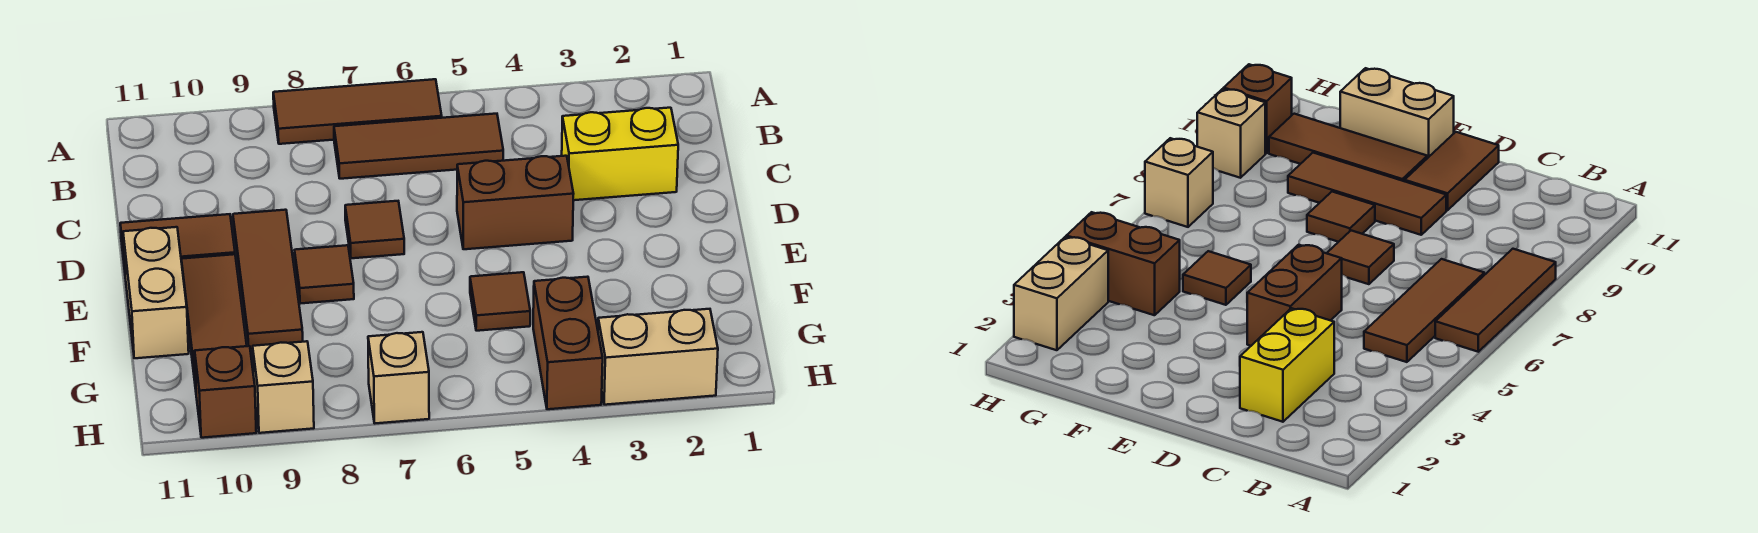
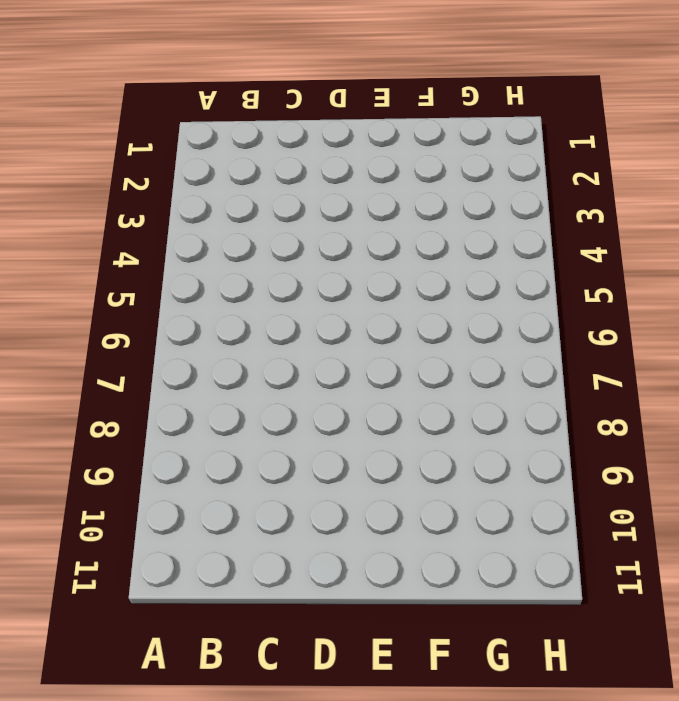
none -> brown 1x3 tile [273,79,442,144]
none -> brown 1x3 tile [334,114,503,179]
none -> yellow 1x2 brick [562,108,678,200]

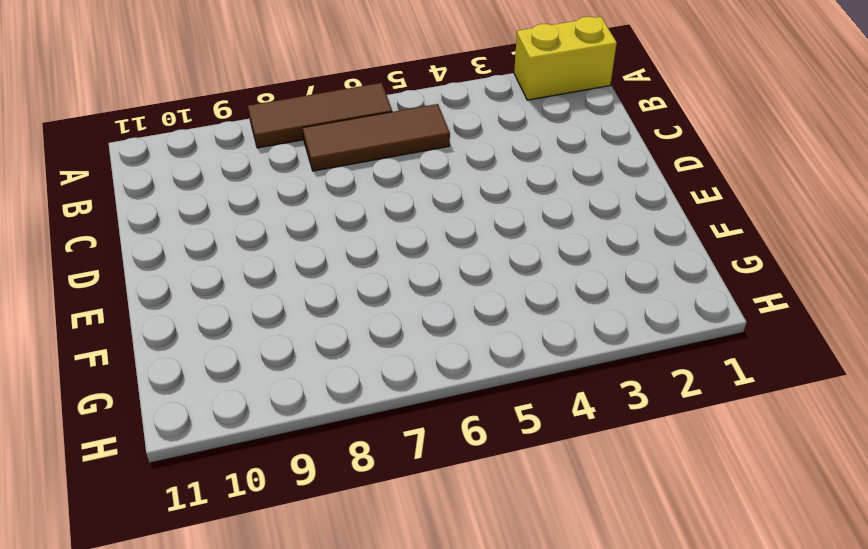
yellow 1x2 brick [514,17,617,100] -> yellow 1x2 brick moved to [562,108,678,200]
none -> brown 1x2 brick [457,156,573,249]
none -> brown 1x1 tile [345,201,404,258]
none -> brown 1x3 tile [233,210,303,349]

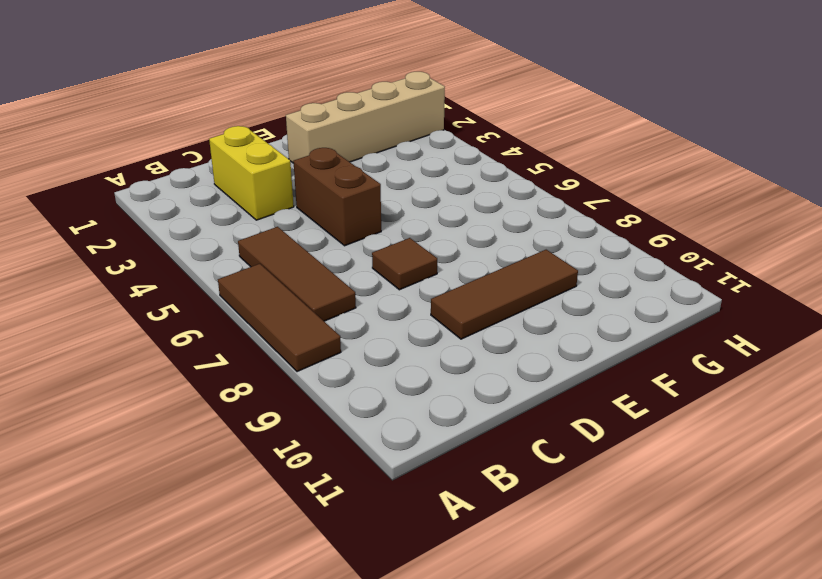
tan 1x4 brick [286,72,445,163] -> tan 1x2 brick [598,309,718,405]
none -> brown 1x2 tile [120,214,235,269]
none -> brown 1x1 tile [295,245,354,304]
none -> brown 1x3 tile [181,254,247,389]

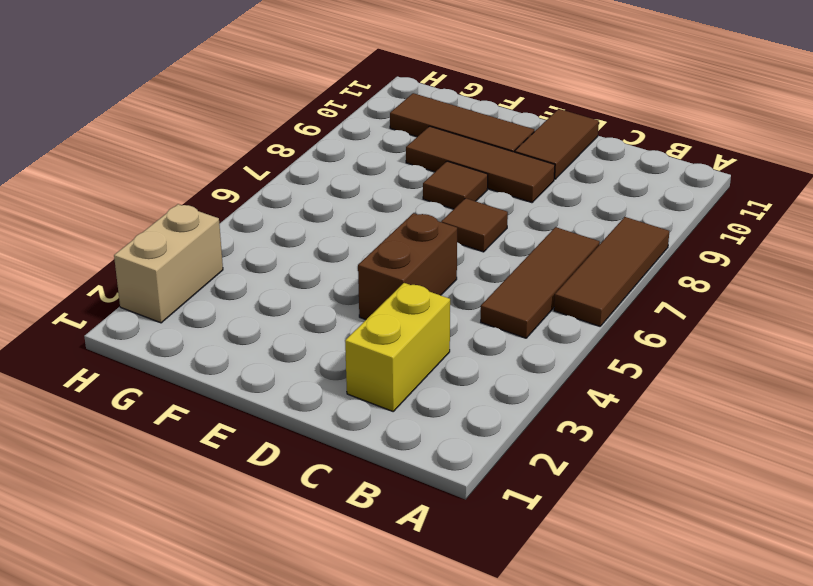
none -> tan 1x2 brick [123,227,189,358]
none -> brown 1x1 tile [470,272,530,331]
none -> brown 1x2 brick [533,277,603,409]

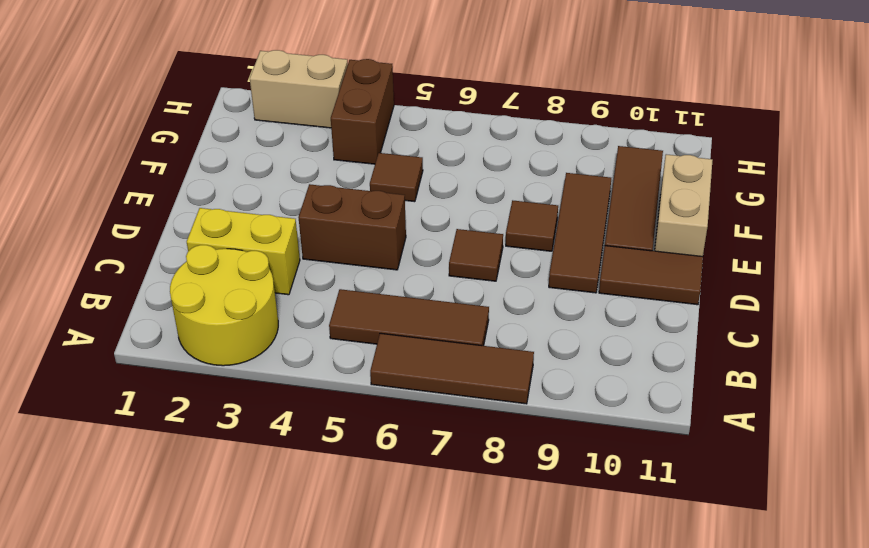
yellow 2x2 round brick [170,245,278,366] -> none
none -> tan 1x1 brick [368,332,429,423]
none -> tan 1x1 brick [253,341,314,433]
none -> brown 1x1 brick [195,346,256,438]

